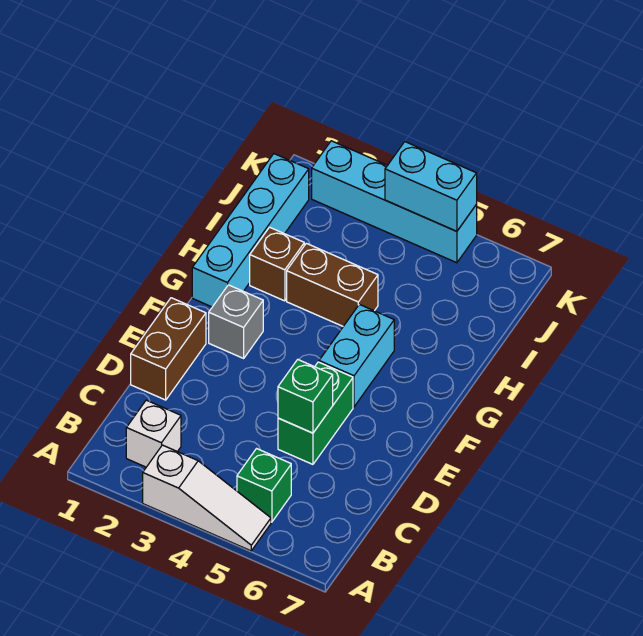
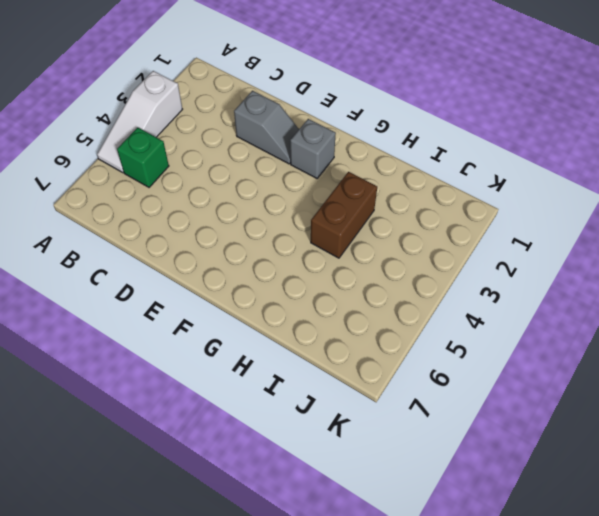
grey 1x2 slope [234,91,299,164] -> none
none -> white 1x1 brick [126,400,181,467]
none -> brown 1x2 brick [131,298,206,400]
none -> green 1x2 brick [278,362,353,464]

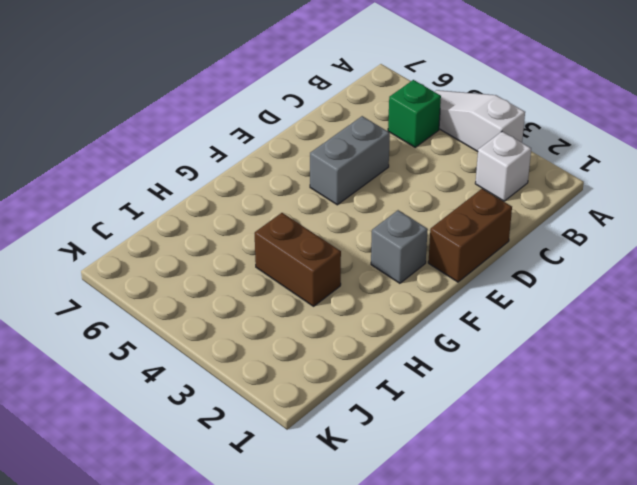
grey 1x2 brick [310,116,390,205] -> green 1x2 brick [278,362,353,464]
none -> cyan 1x2 brick [319,304,394,407]
none -> cyan 1x4 brick [192,154,309,307]
none -> brown 1x1 brick [250,227,304,301]

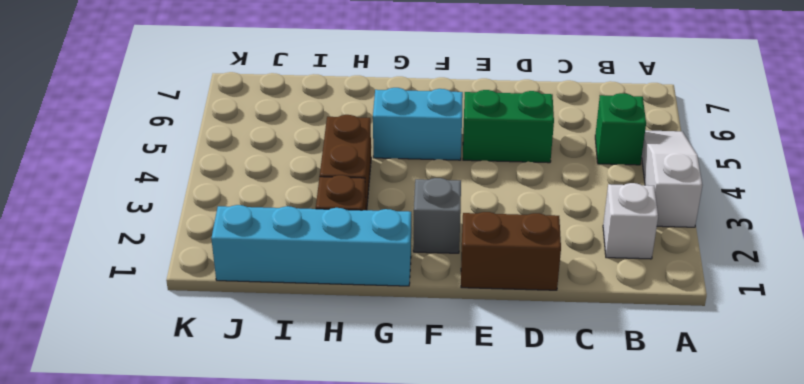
none -> cyan 1x4 brick [312,141,477,263]
none -> green 1x1 brick [278,360,333,433]
none -> cyan 1x2 brick [385,142,477,231]

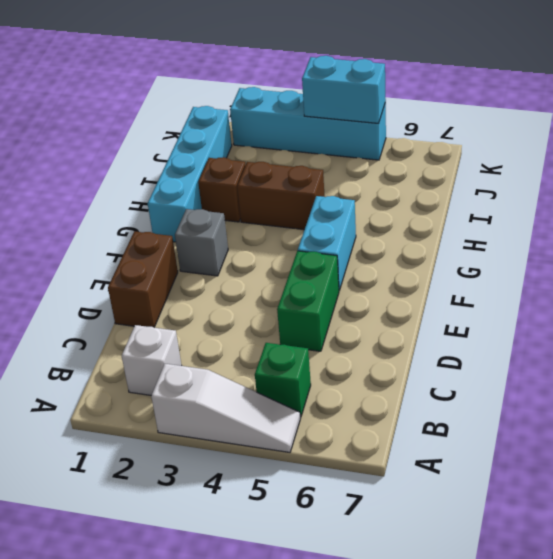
none -> green 1x1 brick [278,360,333,433]

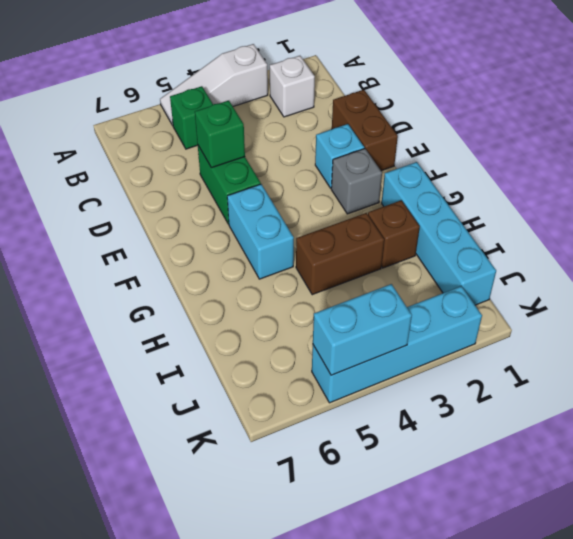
cyan 1x1 brick [315,124,364,188] -> none

